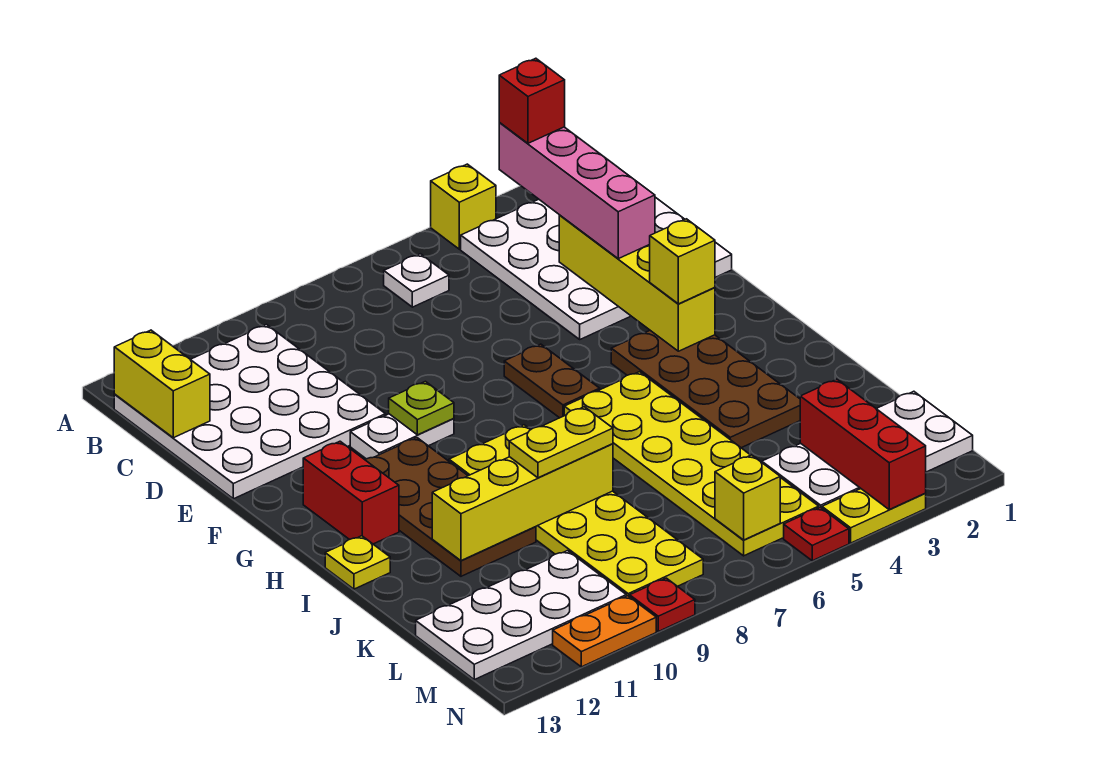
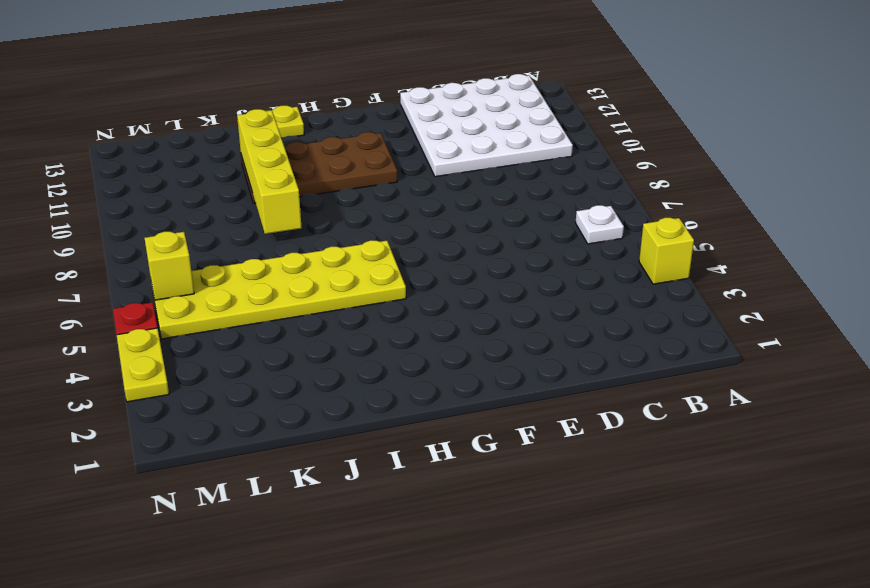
none -> white 4x4 plate [461,197,732,339]
none -> brown 1x2 plate [504,344,600,418]
none -> white 1x2 plate [350,414,454,459]

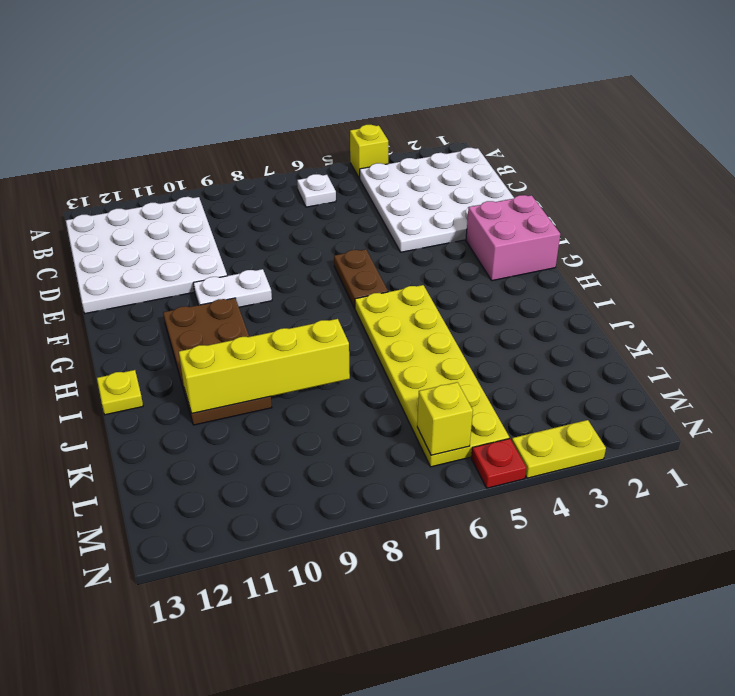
pink 2x2 brick [466,195,560,281] -> none
none -> brown 2x4 plate [611,331,800,448]
none -> red 1x2 brick [303,441,399,544]
none -> yellow 2x6 plate [449,425,703,597]

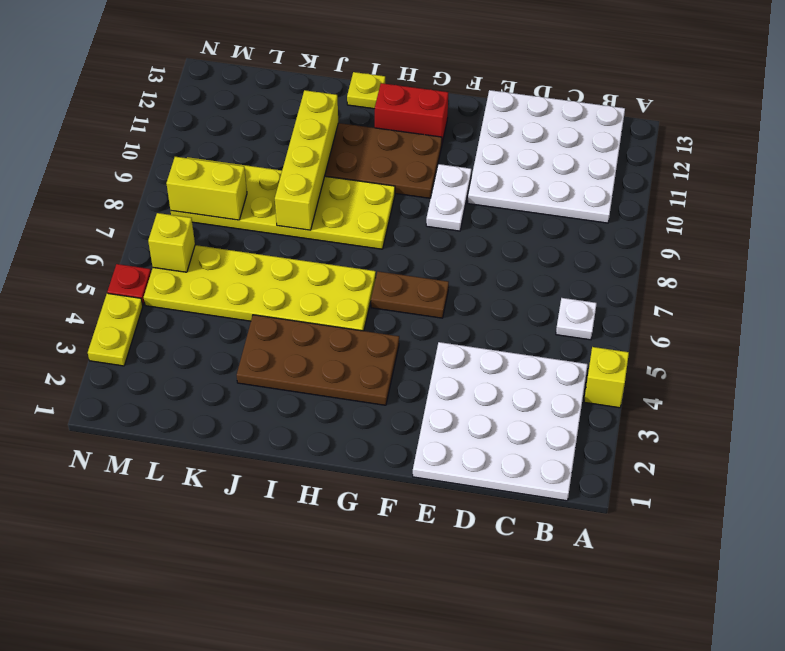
yellow 1x2 brick [166,157,247,220] -> yellow 1x2 brick moved to [114,330,210,438]
none -> white 2x4 plate [762,391,973,508]
none -> white 2x4 plate [416,551,626,680]
none -> red 1x1 plate [630,578,695,631]

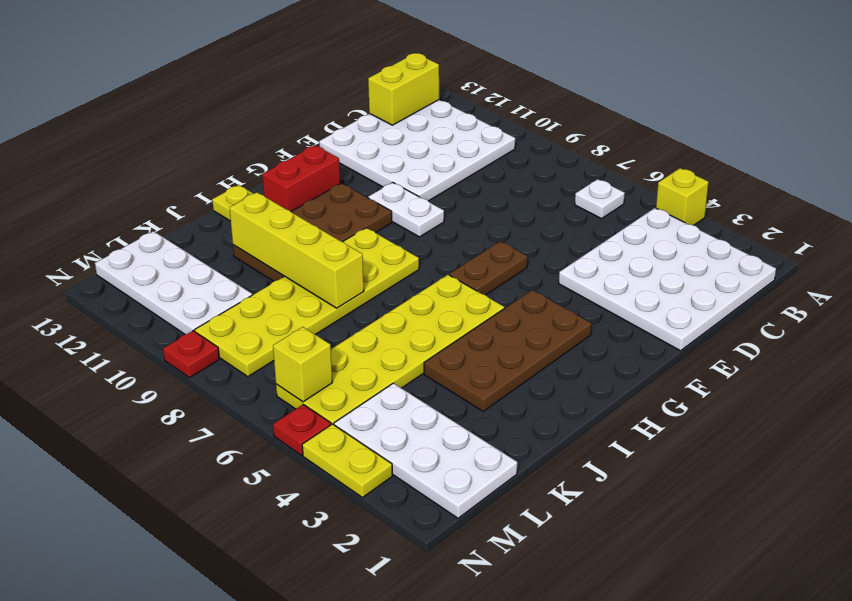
none -> orange 1x2 plate [553,596,656,667]
none -> yellow 1x4 brick [559,215,715,351]
none -> lime 1x1 plate [389,381,454,435]

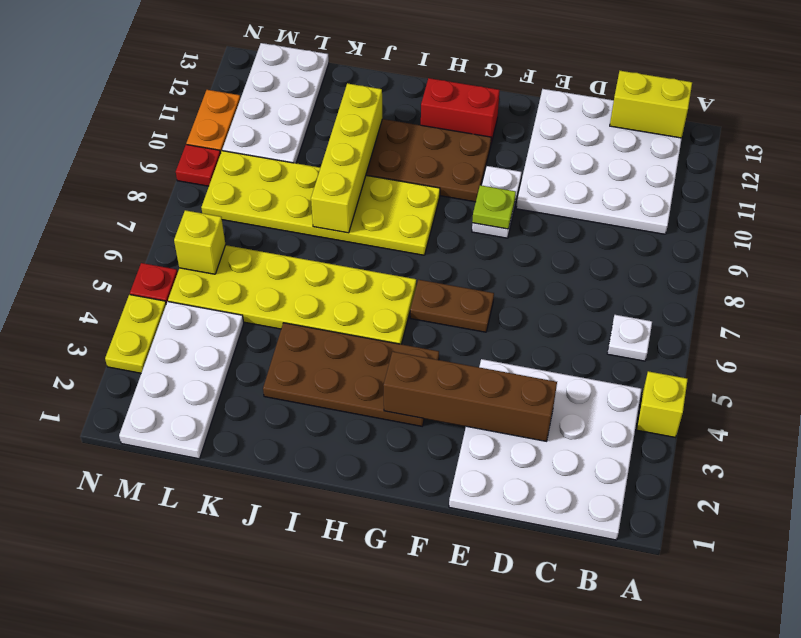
brown 1x4 brick [383,352,557,441] -> yellow 1x4 brick [559,215,715,351]
none -> yellow 1x1 plate [325,536,390,589]
none -> red 1x3 brick [800,379,926,509]
none -> pink 1x4 brick [499,123,655,259]

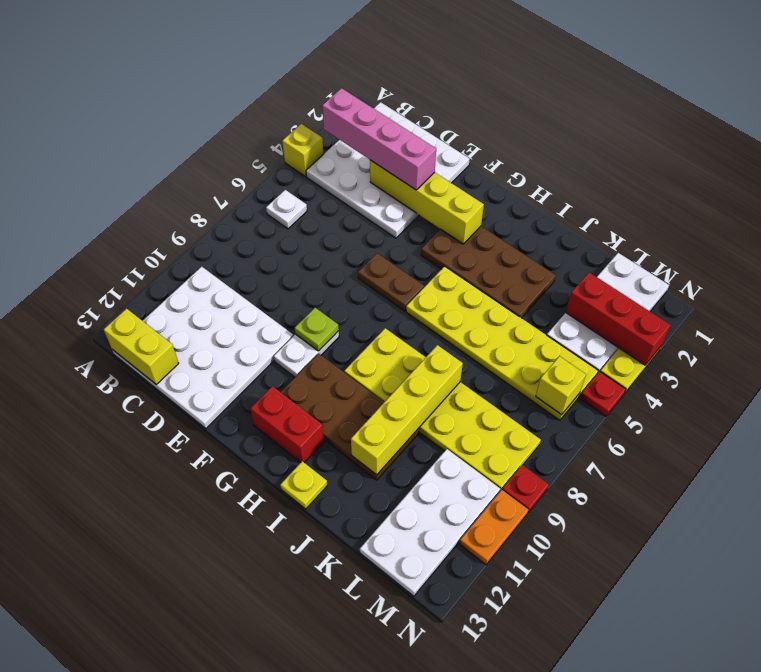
none -> yellow 1x1 brick [650,219,715,304]
none -> yellow 1x2 plate [509,407,613,478]
none -> red 1x1 brick [499,58,565,143]

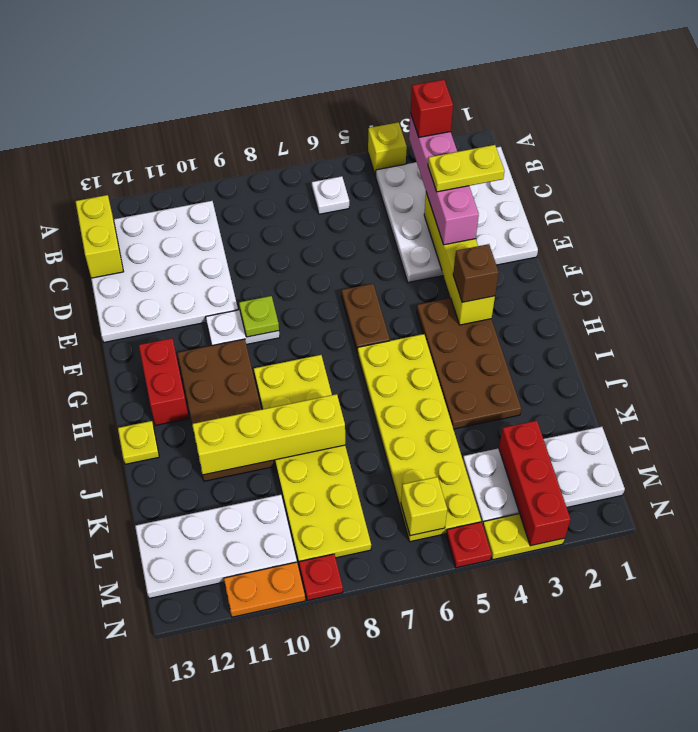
yellow 1x2 plate [428,145,504,192] -> yellow 1x2 plate moved to [509,407,613,478]
brown 1x1 brick [453,244,499,302] -> yellow 1x1 brick [650,219,715,304]

